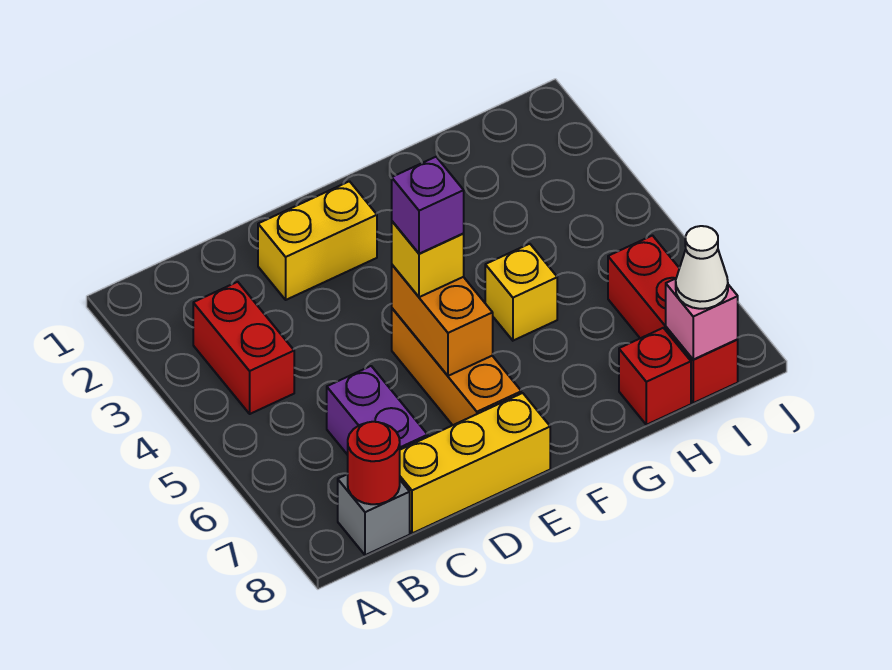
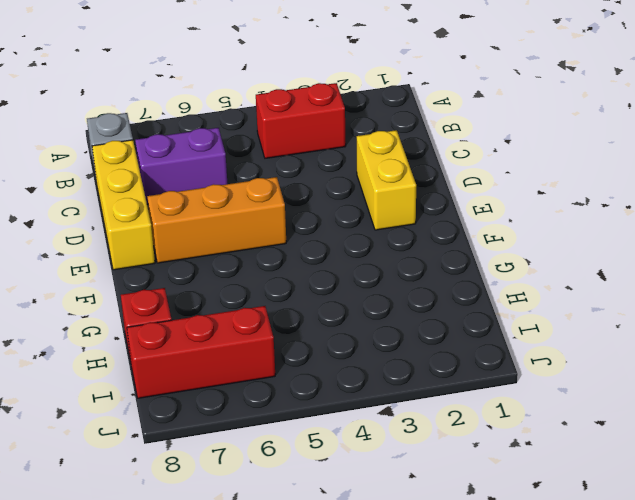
none -> yellow 1x1 brick [485,244,557,341]
none -> red 1x1 round brick [348,422,400,504]
none -> orange 1x2 brick [392,265,493,376]

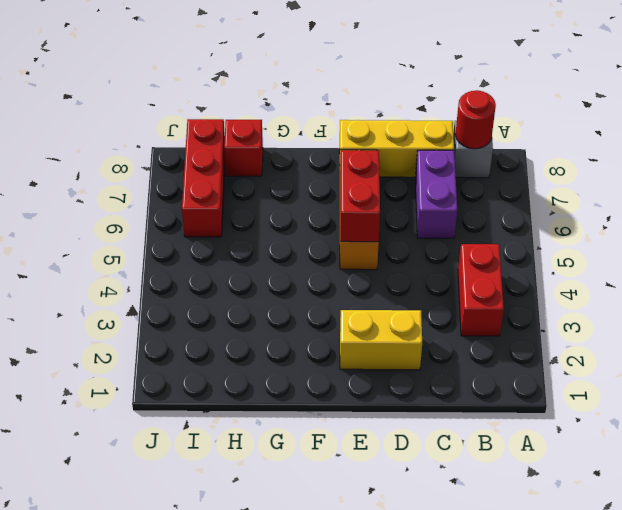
red 1x2 brick [340,150,380,242] -> orange 1x2 brick [392,265,493,376]
none -> yellow 1x1 brick [485,244,557,341]
none -> pink 1x1 brick [666,279,738,359]
none -> yellow 1x1 brick [392,221,464,297]

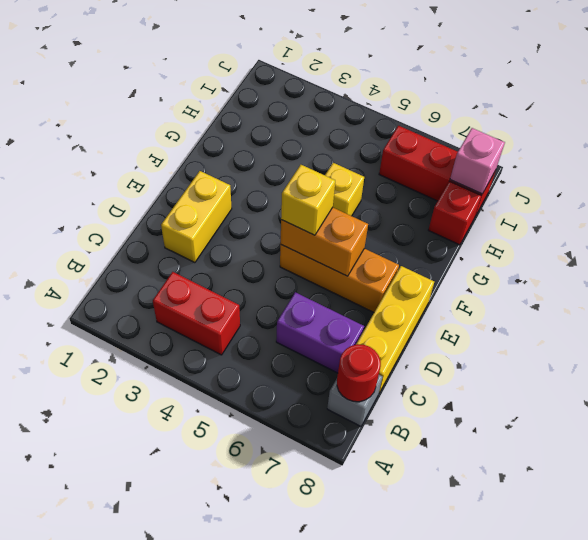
none -> white 1x1 cone [676,226,728,309]
none -> purple 1x1 brick [392,157,464,254]

